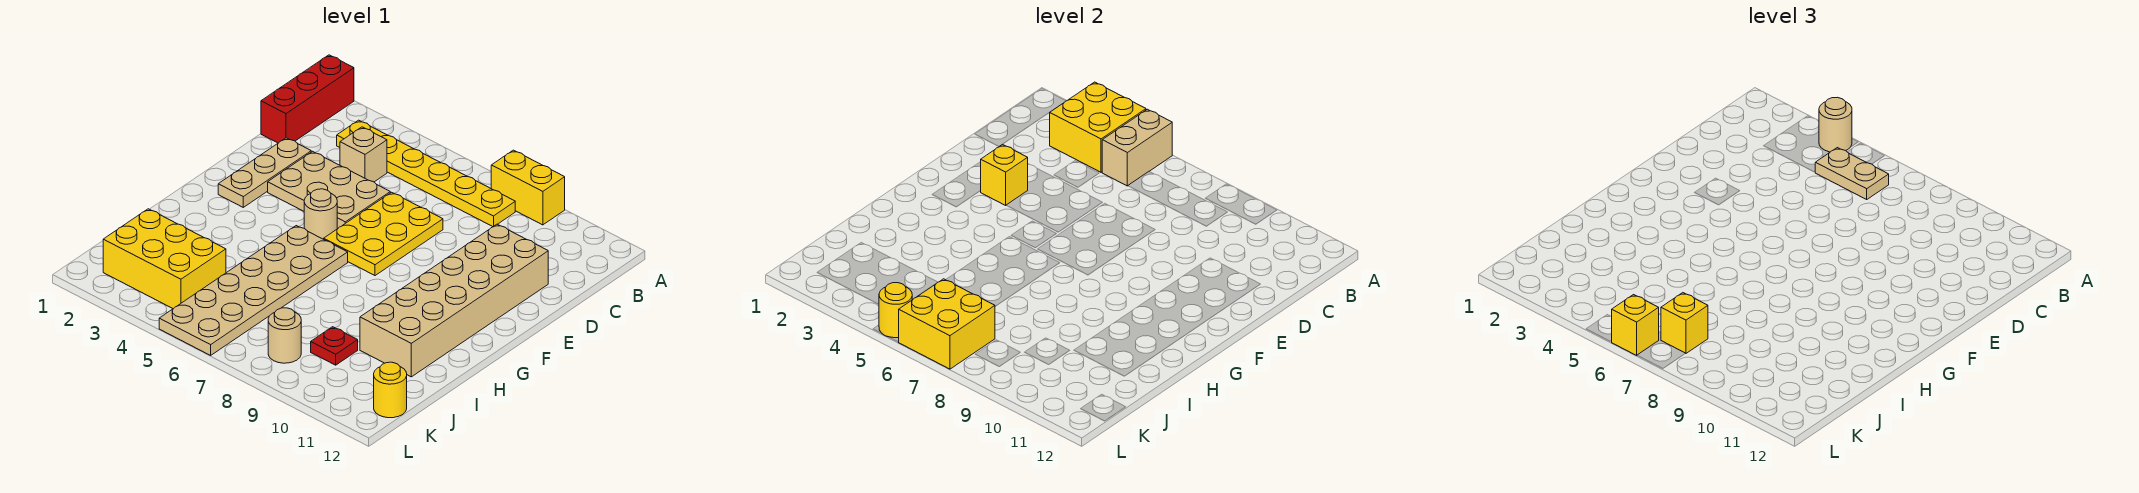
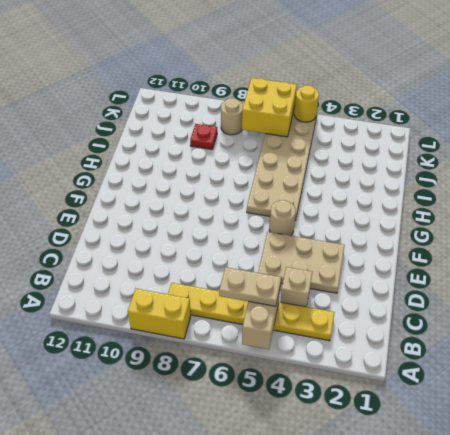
none -> red 1x3 brick [261,55,354,143]
none -> tan 1x3 plate [218,138,311,207]
none -> yellow 2x3 plate [324,192,443,276]

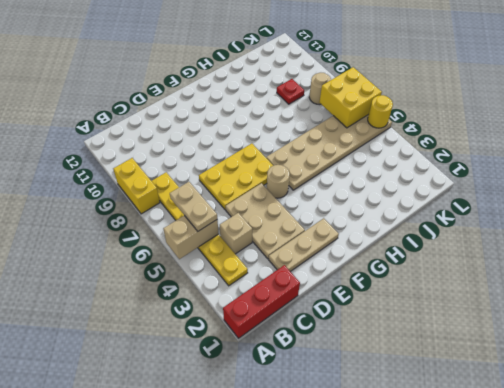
none -> tan 2x6 brick [360,224,548,377]
none -> yellow 2x3 brick [103,209,226,309]
none -> yellow 1x1 round brick [374,362,407,418]

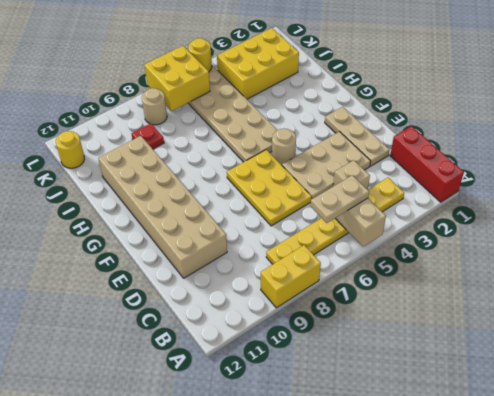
none -> yellow 2x2 brick [1050,82,1146,172]
none -> yellow 1x1 brick [981,144,1028,205]
none -> tan 1x1 round brick [1819,97,1852,152]

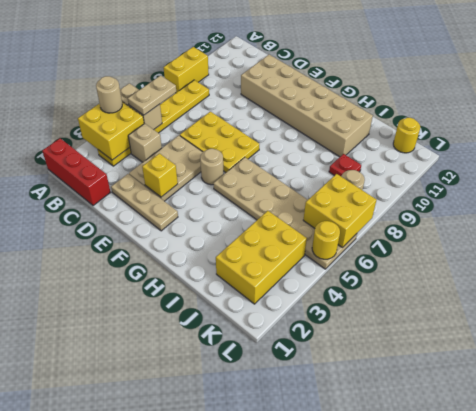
none -> yellow 1x1 brick [1661,293,1708,354]
none -> yellow 1x1 brick [1612,295,1659,355]

